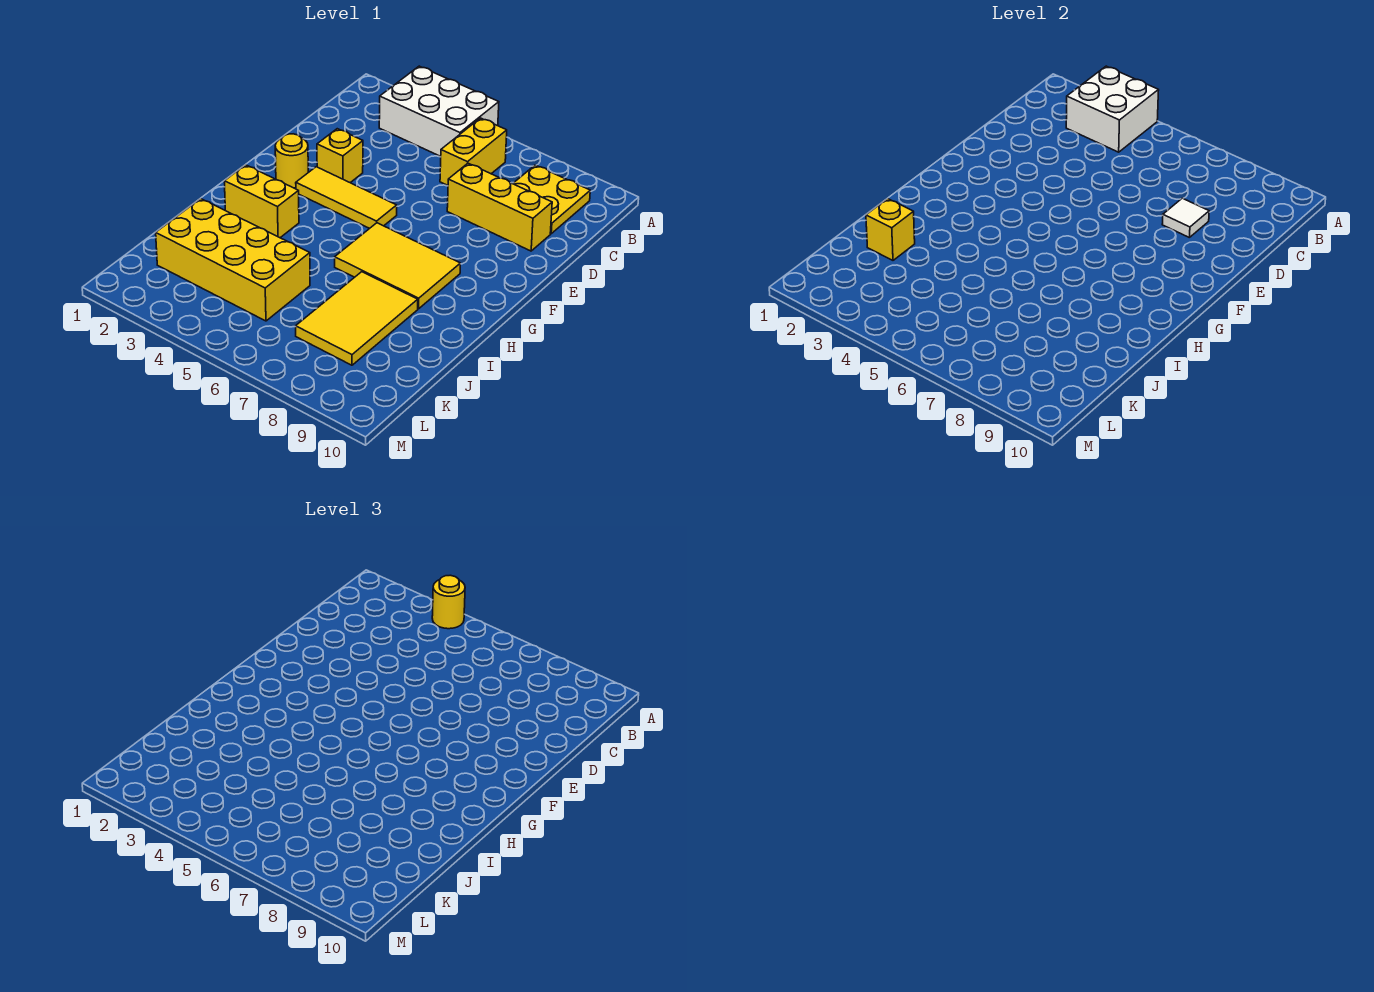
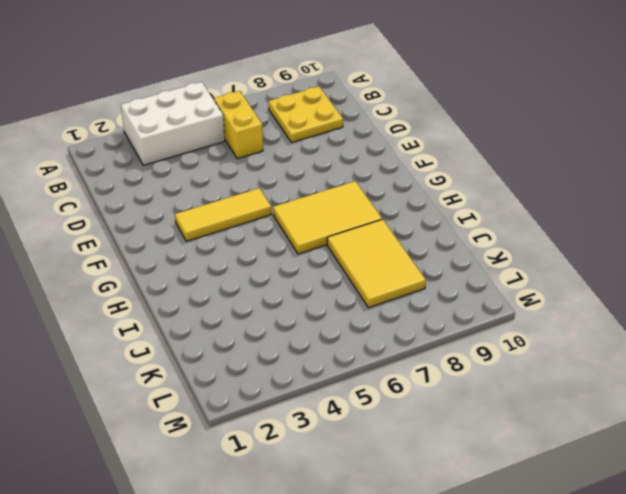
none -> yellow 1x3 brick [447,163,552,251]
none -> yellow 1x1 brick [317,129,363,183]
none -> yellow 1x1 round brick [275,134,308,188]

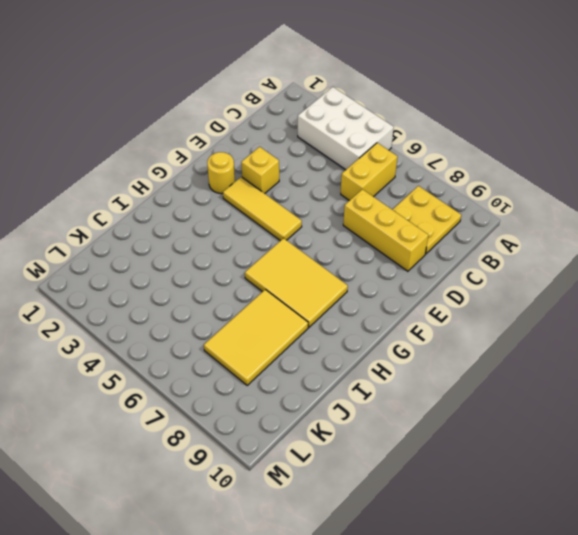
none -> yellow 1x2 brick [224,165,299,238]
none -> yellow 2x4 brick [156,199,310,321]
none -> white 2x2 brick [1066,66,1159,152]

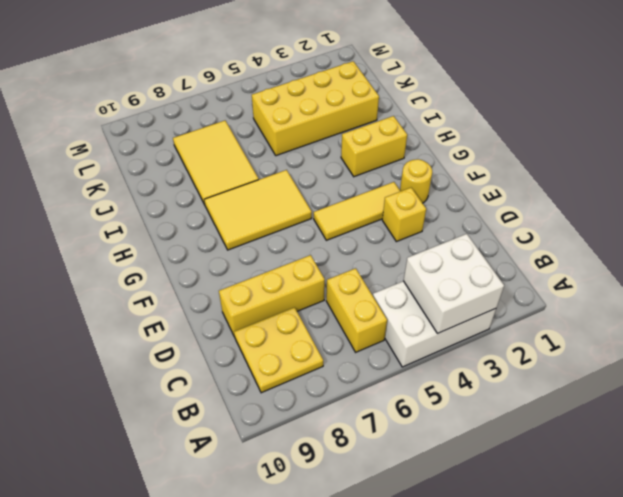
none -> white 1x1 tile [1162,198,1209,237]
none -> yellow 1x1 brick [866,199,915,260]
none -> yellow 1x1 round brick [432,575,465,629]

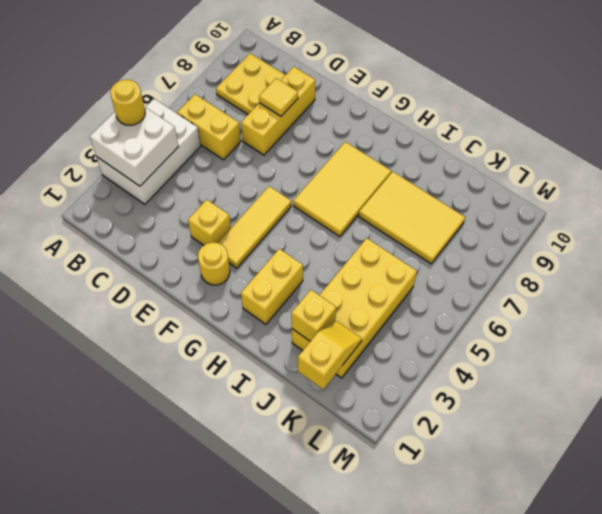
yellow 1x1 tile [259,78,298,116] -> white 1x1 tile [1162,198,1209,237]
yellow 1x2 slope [298,321,362,389] -> none

